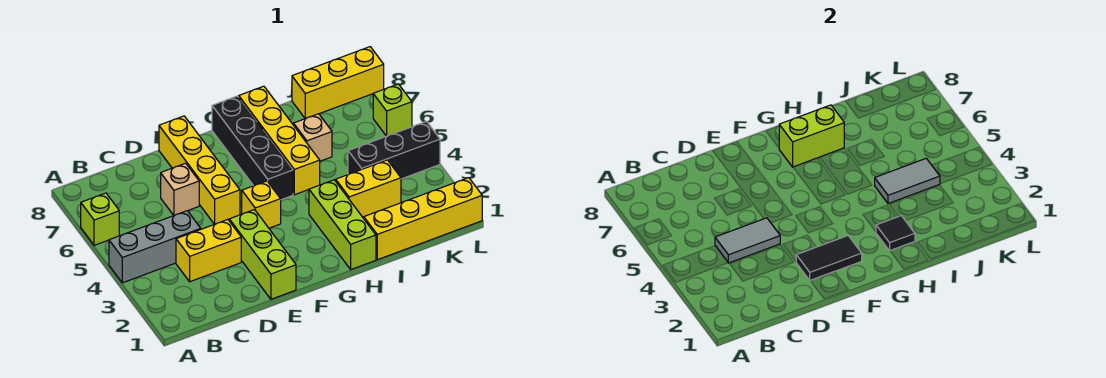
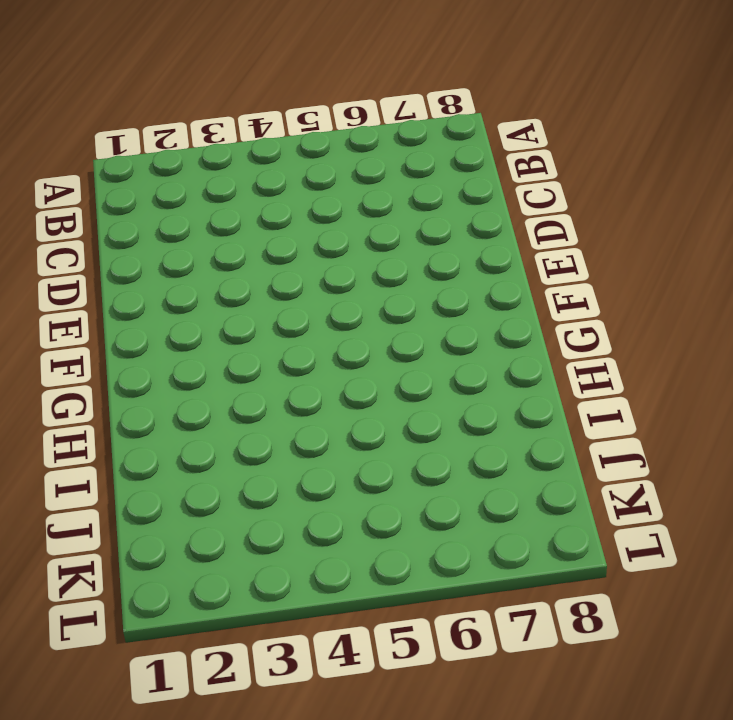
none -> grey 1x3 brick [109,211,201,283]
none -> lime 1x1 brick [81,193,119,245]
none -> yellow 1x2 brick [176,220,241,282]

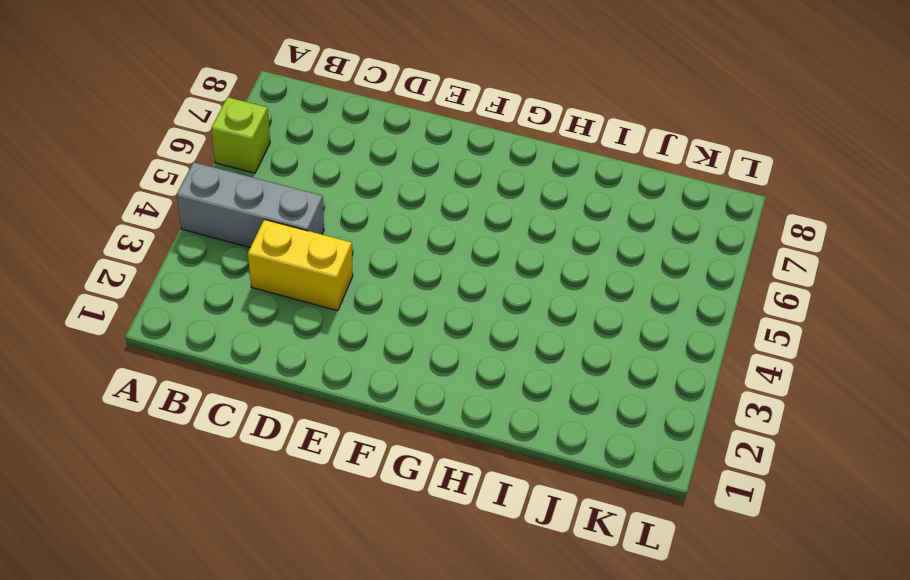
none -> tan 1x1 brick [161,163,199,215]
none -> lime 1x3 brick [229,210,296,299]
none -> yellow 1x4 brick [159,116,240,224]

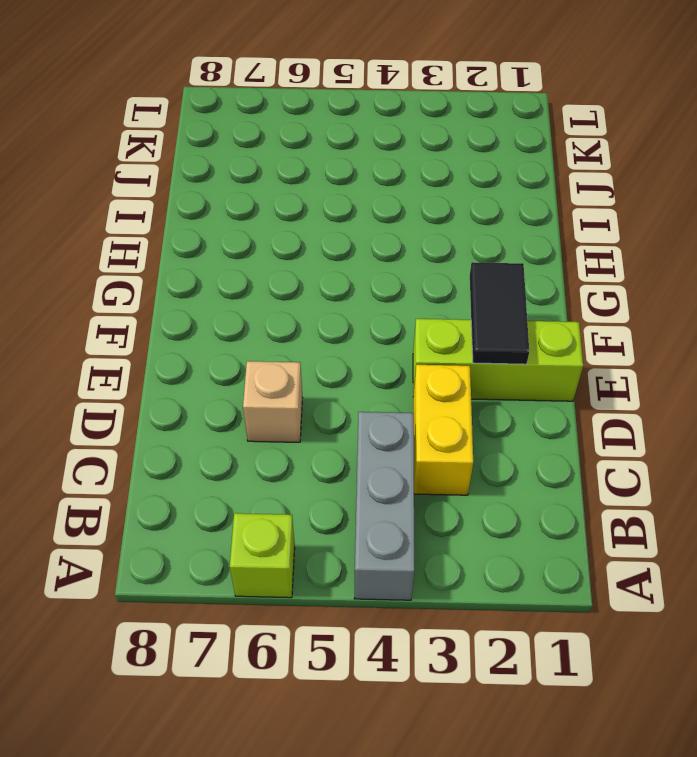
none -> yellow 1x4 brick [159,116,240,224]
none -> yellow 1x1 brick [242,181,281,228]
none -> black 1x4 brick [212,96,293,200]

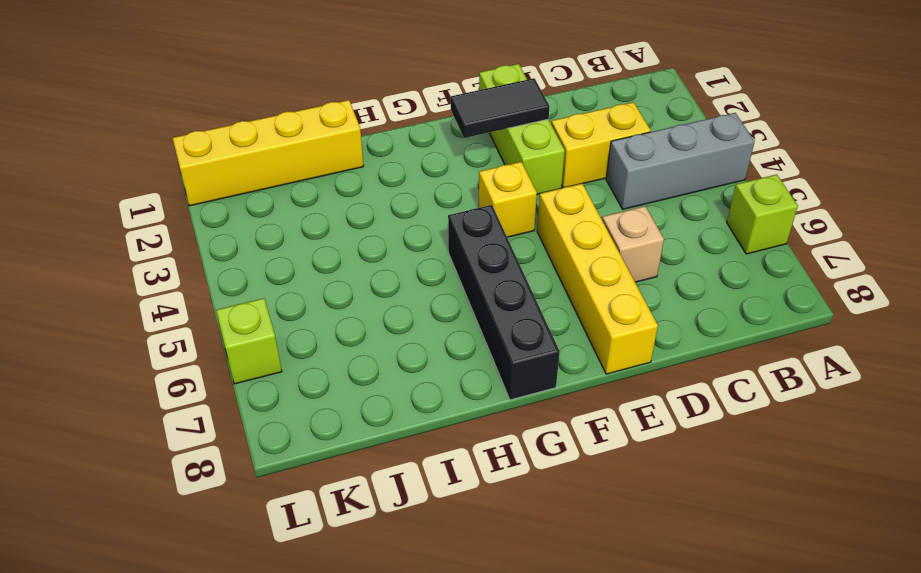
none -> lime 1x3 brick [309,180,376,269]
none -> yellow 1x4 brick [239,86,320,195]
none -> yellow 1x2 brick [336,160,401,217]

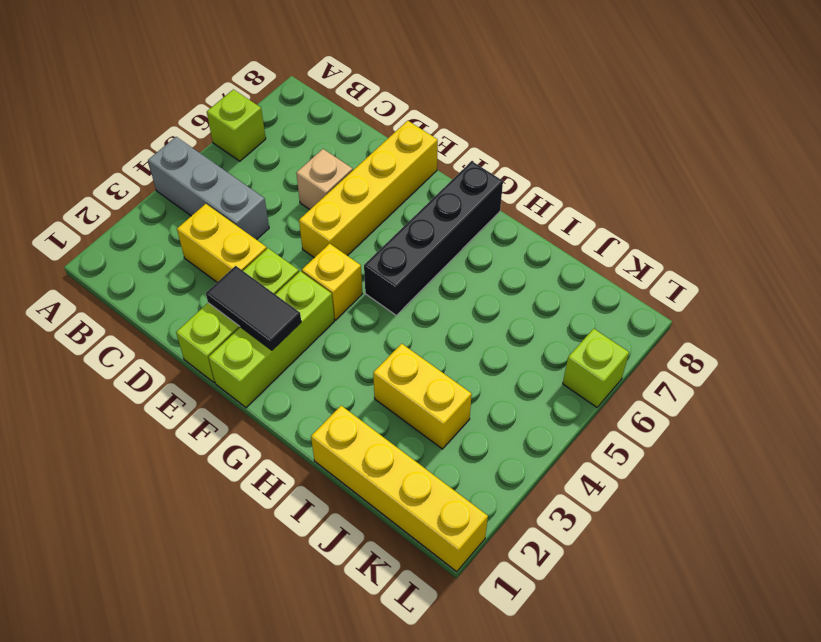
lime 1x3 brick [209,271,334,408] -> lime 1x3 brick moved to [309,180,376,269]
none -> yellow 1x4 brick [239,86,320,195]
none -> tan 1x1 brick [293,114,332,161]
none -> black 1x3 brick [348,122,440,179]

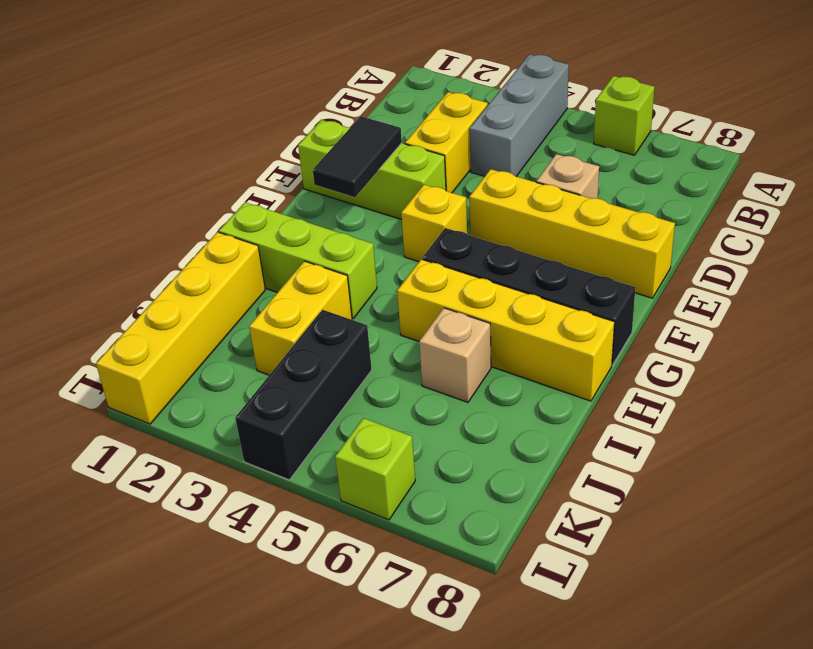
none -> yellow 1x3 brick [292,47,384,118]
none -> grey 1x2 tile [715,218,780,263]
none -> lime 1x2 brick [779,105,844,167]

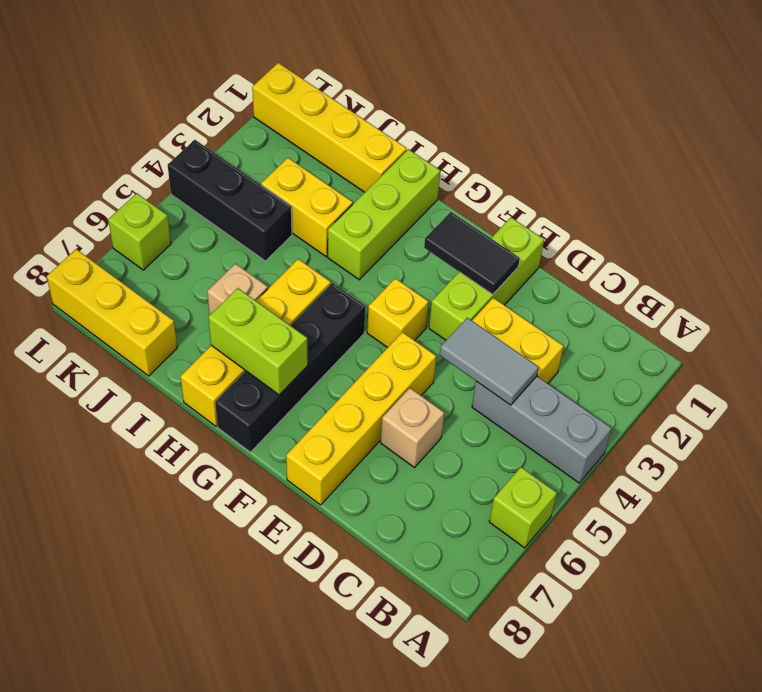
none -> black 1x1 tile [876,216,915,251]
none -> grey 1x2 tile [875,158,940,204]

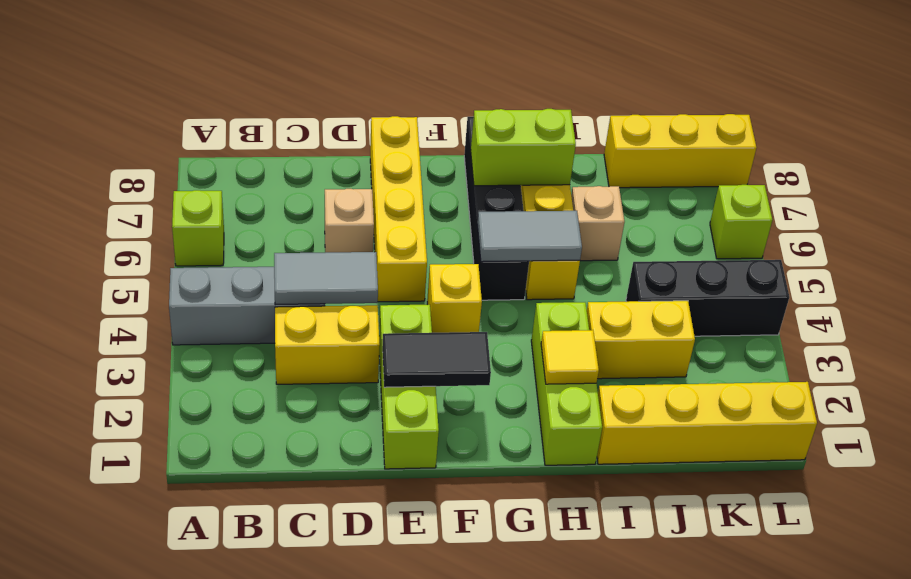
grey 1x2 tile [477,211,582,262] -> grey 1x2 tile moved to [875,158,940,204]
yellow 1x1 tile [541,330,599,384] -> black 1x1 tile [876,216,915,251]

